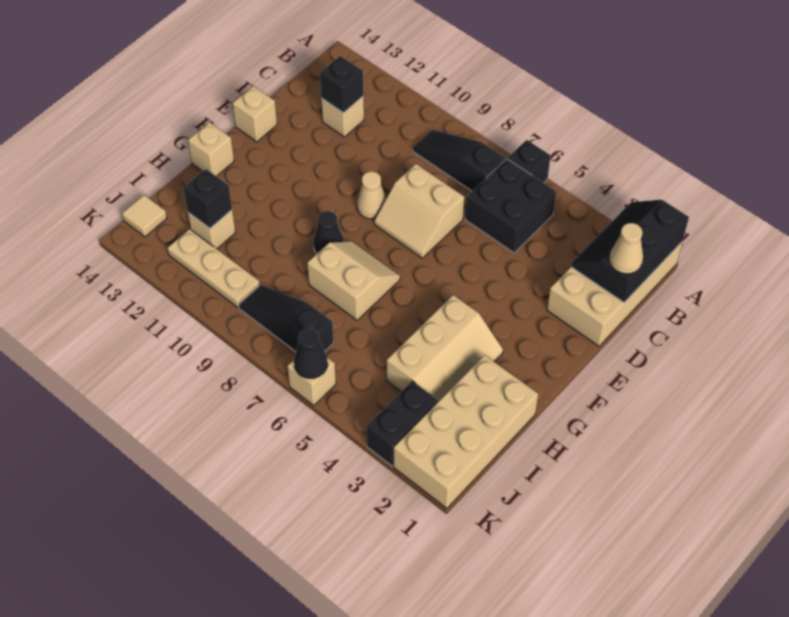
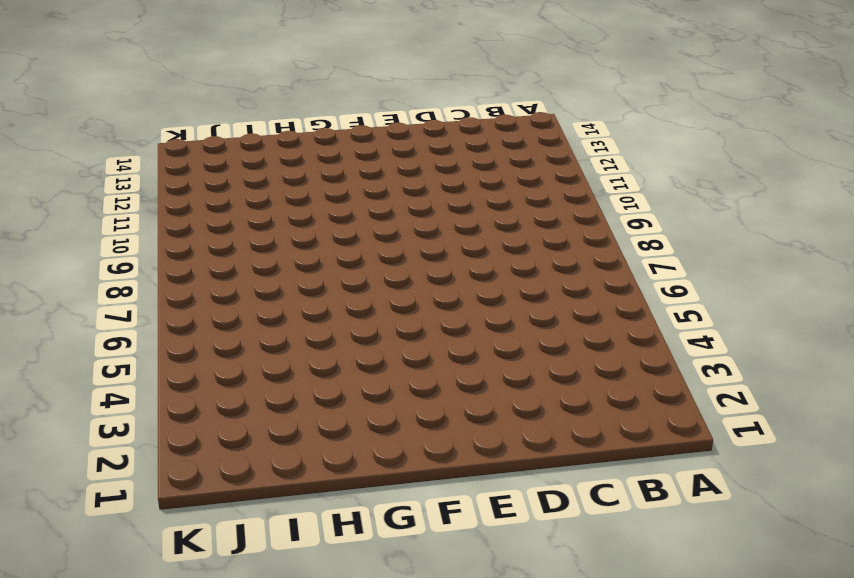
none -> tan 2x4 brick [547,241,683,346]
none -> black 1x1 brick [508,140,551,183]
none -> black 2x2 brick [465,159,556,253]

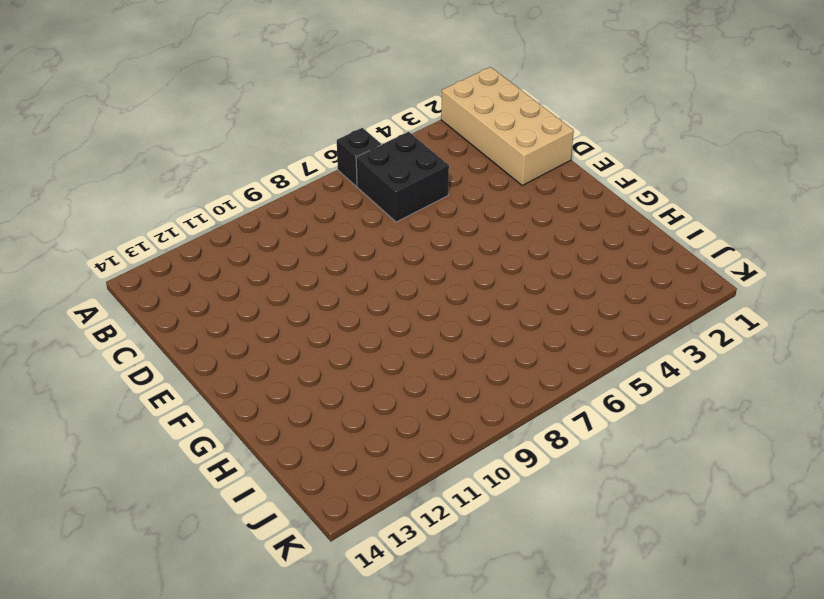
none -> black 1x3 slope [413,130,505,191]
none -> tan 1x1 brick [321,96,364,137]
none -> tan 2x2 slope [374,164,464,258]

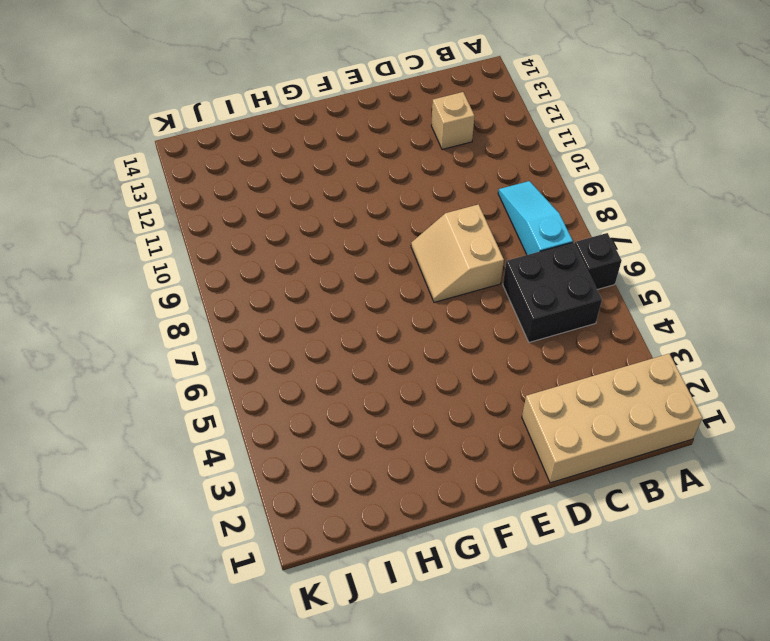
cyan 1x3 slope [498,181,573,255] -> black 1x3 slope [413,130,505,191]
none -> tan 1x1 cone [357,172,386,219]
none -> tan 1x1 brick [233,86,277,142]
none -> tan 2x3 slope [387,295,503,402]

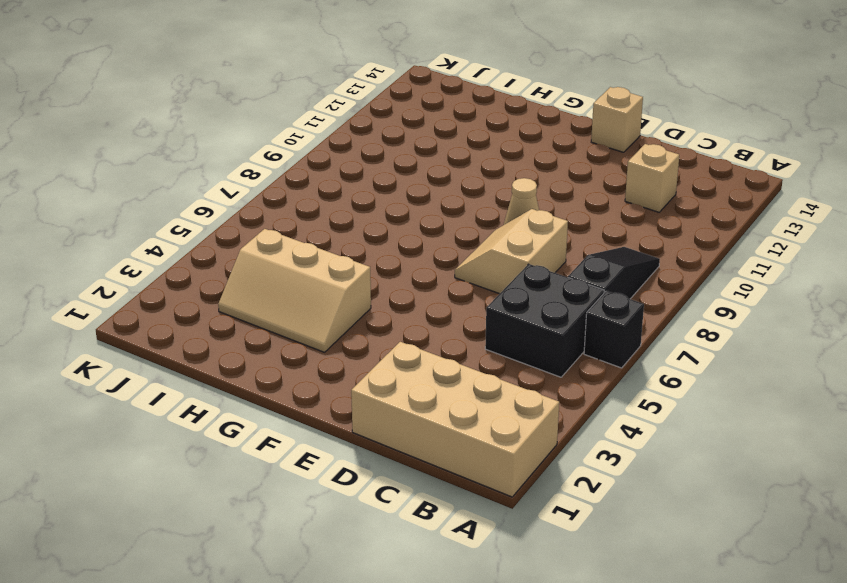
none -> tan 2x2 slope [307,241,400,320]
none -> black 1x1 cone [313,211,344,253]
none -> tan 1x1 brick [188,122,234,176]

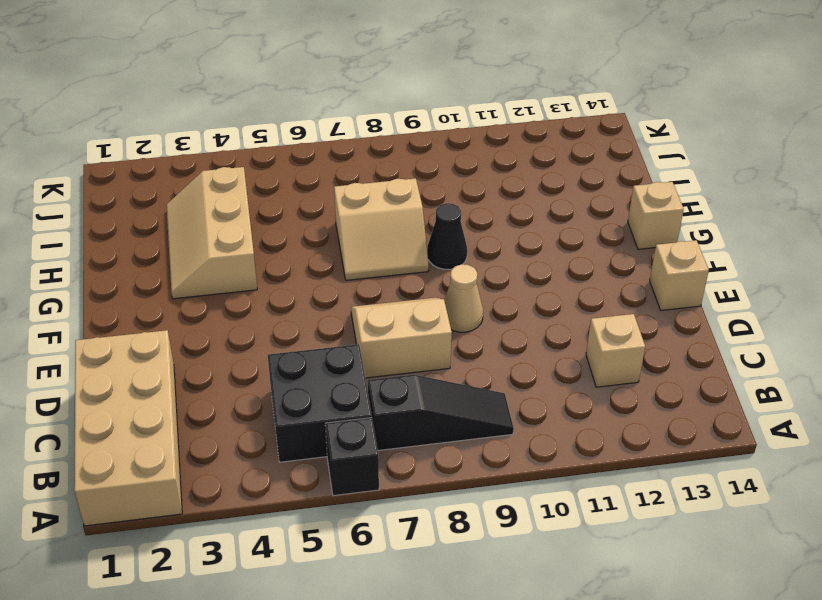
none -> tan 2x4 brick [394,355,538,508]
none -> tan 1x1 brick [188,210,235,249]
none -> black 1x2 brick [366,381,438,466]

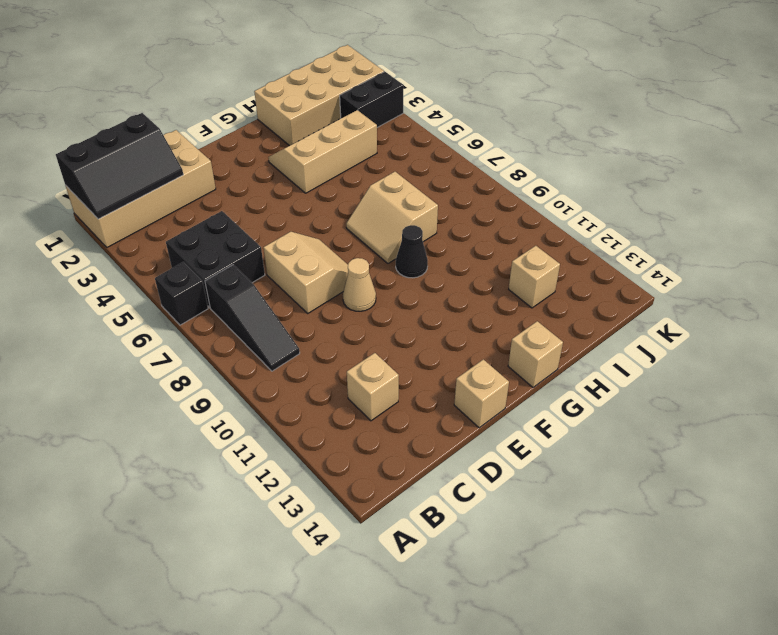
none -> black 1x3 slope [239,285,334,352]
none -> tan 1x3 plate [167,229,260,308]
none -> tan 1x1 tile [122,195,167,237]

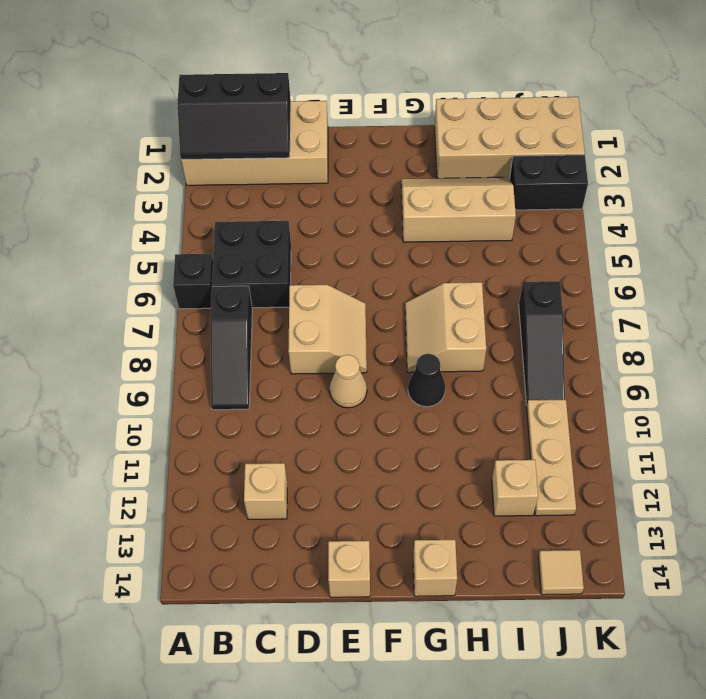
none -> tan 1x1 brick [287,358,336,405]
none -> black 1x1 brick [320,56,364,113]
none -> black 1x1 brick [183,169,232,228]

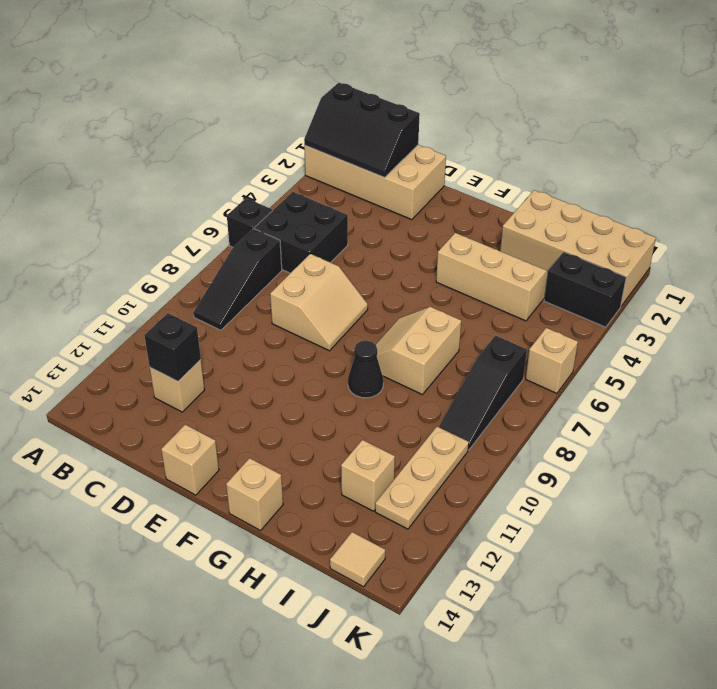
none -> tan 1x1 cone [357,172,386,219]
none -> black 1x1 brick [183,169,232,228]
none -> black 1x1 cone [294,329,328,378]

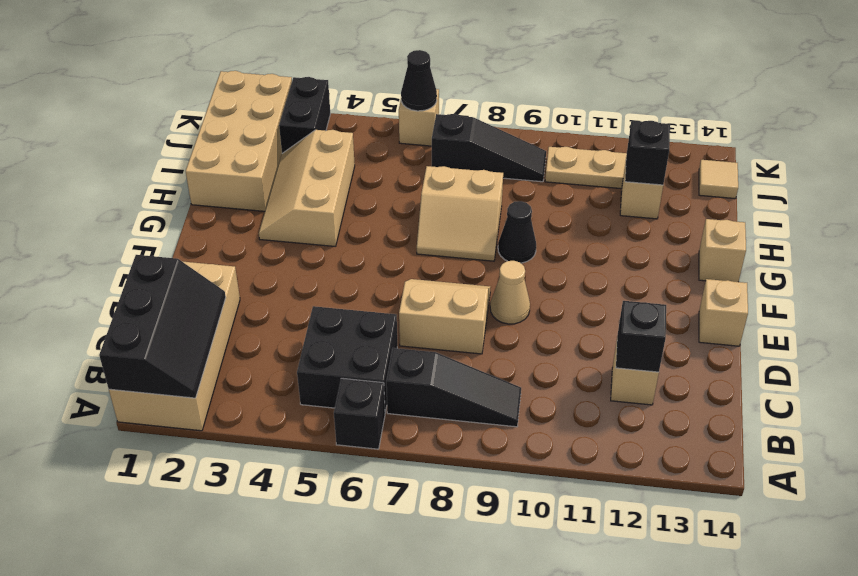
none -> tan 1x1 cone [609,223,643,274]

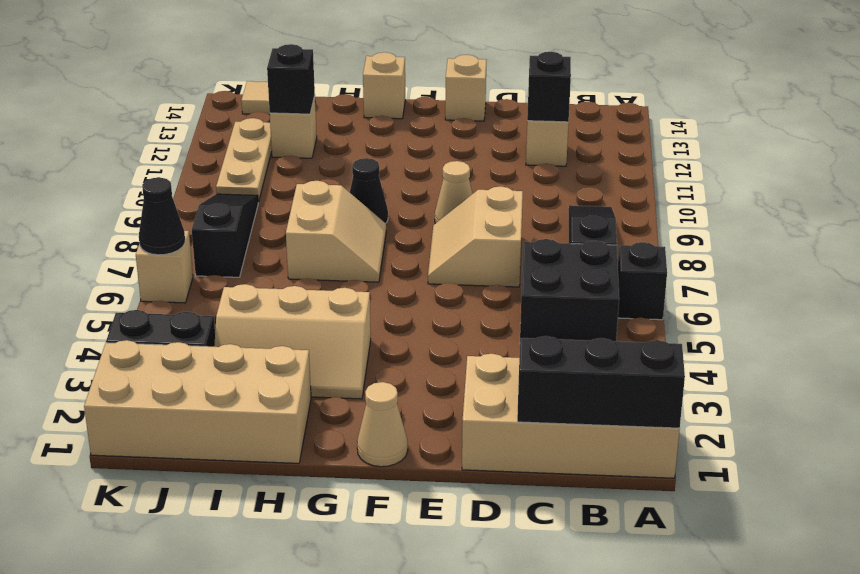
tan 1x1 cone [357,382,408,467] -> tan 1x1 cone moved to [609,223,643,274]

